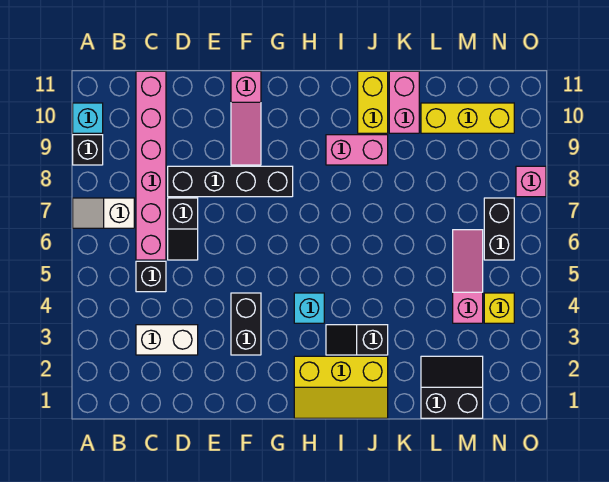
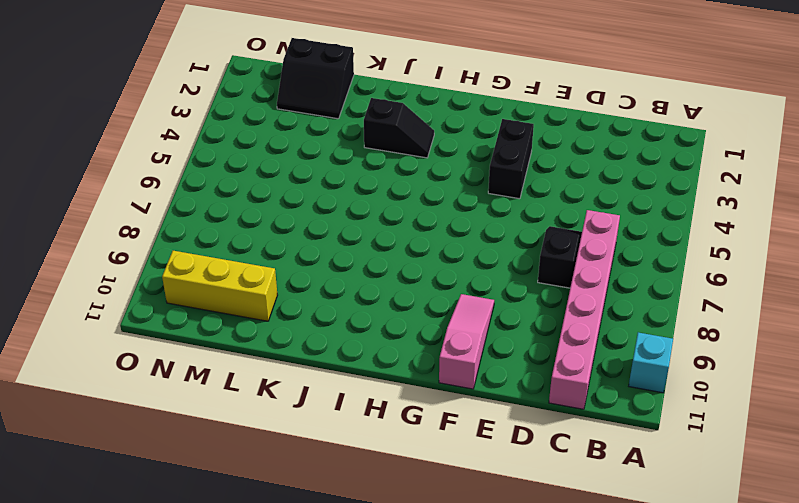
none -> white 1x2 slope [73,198,134,228]
none -> black 1x1 brick [73,135,103,165]
none -> white 1x2 brick [136,325,198,355]

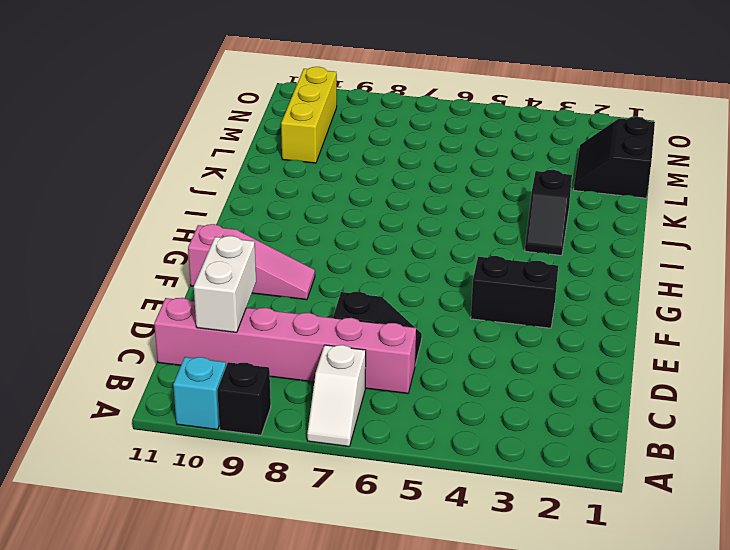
white 1x2 brick [194,236,256,333] -> white 1x2 brick moved to [136,325,198,355]
none -> black 1x1 brick [136,261,166,292]
none -> black 1x4 brick [168,166,293,197]
none -> yellow 2x3 slope [294,356,388,418]

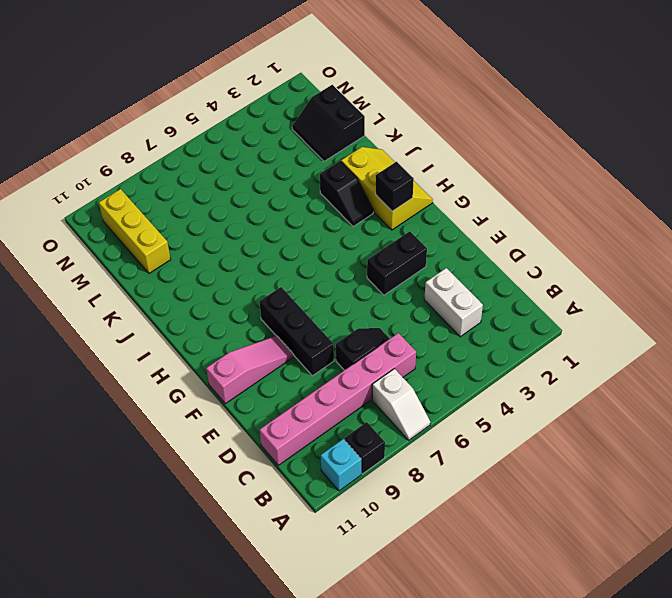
black 1x3 brick [259,287,334,376] -> black 1x4 brick [168,166,293,197]
black 1x1 brick [376,162,414,211] -> black 1x1 brick moved to [136,261,166,292]
none -> cyan 1x1 brick [294,293,324,323]
none -> pink 1x2 brick [326,135,388,165]
none -> yellow 1x2 brick [358,71,388,133]

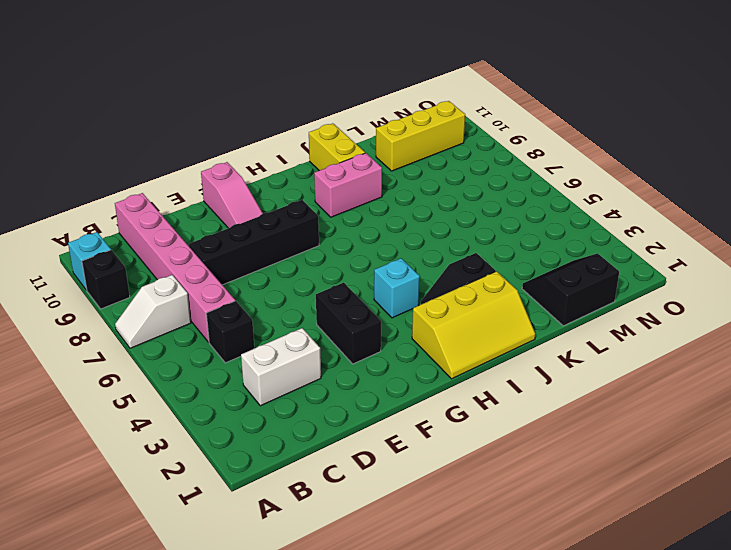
none -> black 1x2 slope [168,198,198,260]
none -> pink 1x2 brick [389,71,419,133]
none -> pink 1x3 slope [453,230,483,323]

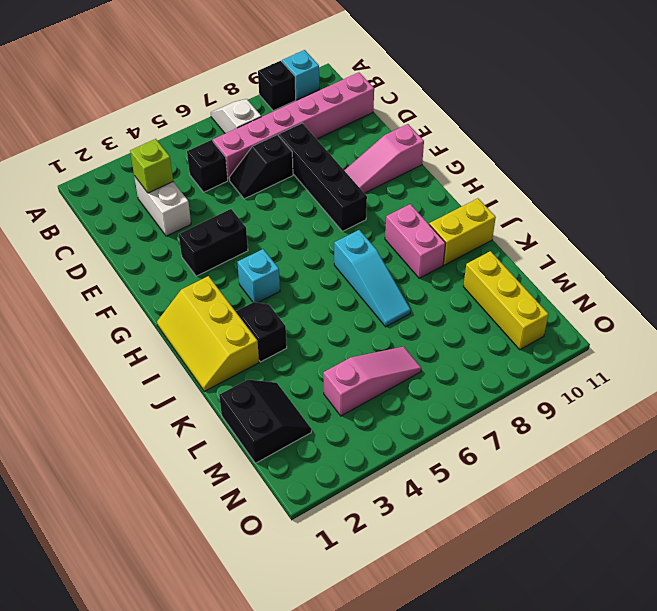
lime 1x1 brick [130,139,173,193] -> none
cyan 1x3 slope [334,230,411,327] -> none
none -> pink 1x2 brick [389,71,419,133]
none -> yellow 1x1 brick [484,293,514,323]
none -> black 1x2 brick [484,198,514,260]

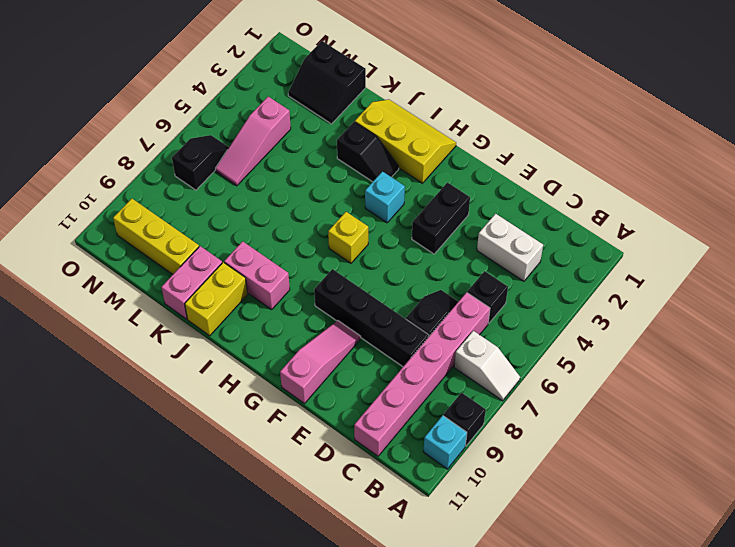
yellow 1x1 brick [328,212,368,263] -> yellow 1x1 brick moved to [484,293,514,323]
black 1x2 slope [172,135,229,190] -> black 1x2 brick [484,198,514,260]
none -> pink 1x1 brick [516,166,546,197]

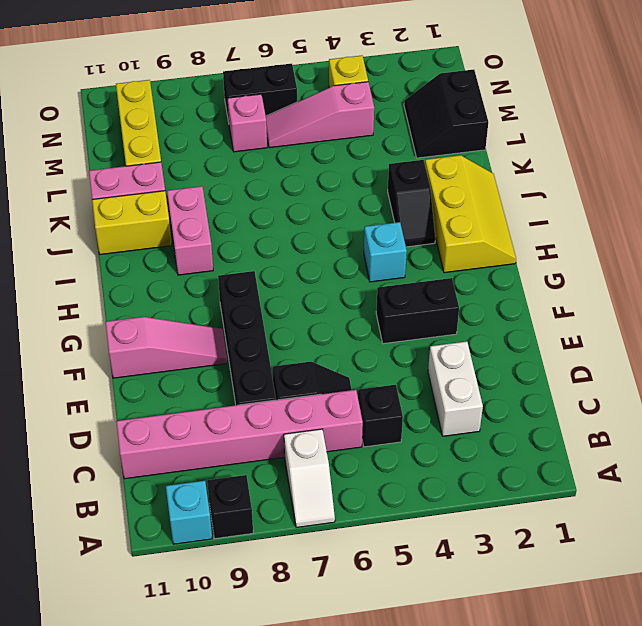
pink 1x1 brick [227,94,267,152] -> pink 1x1 brick moved to [516,166,546,197]

